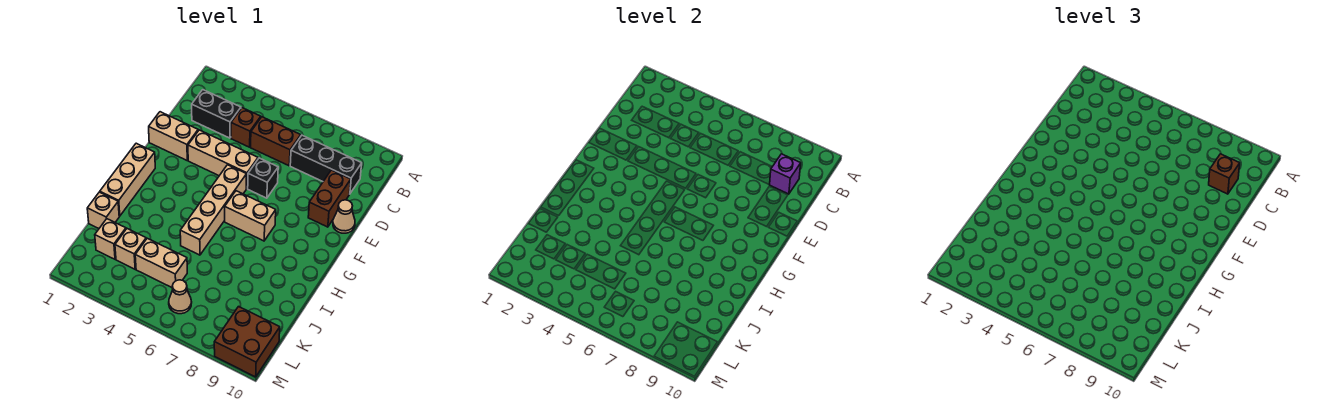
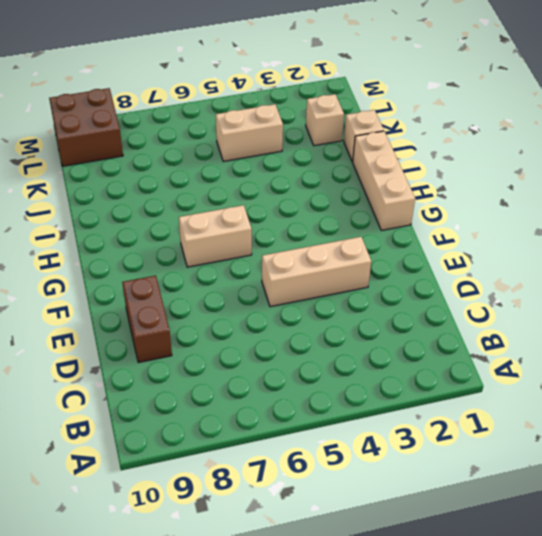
none -> black 1x2 brick [192,90,241,138]
none -> brown 1x1 brick [231,108,261,147]
none -> brown 1x2 brick [251,117,301,166]

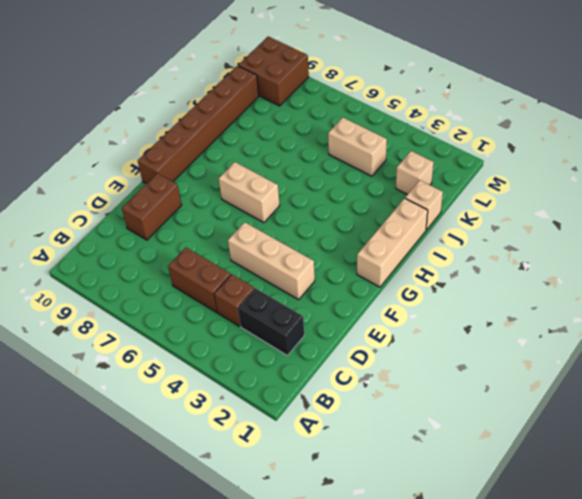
brown 1x6 brick [138,66,259,184] -> none
none -> black 1x3 brick [290,135,362,194]
none -> tan 1x2 brick [149,112,198,160]
none -> black 1x1 brick [248,158,278,198]

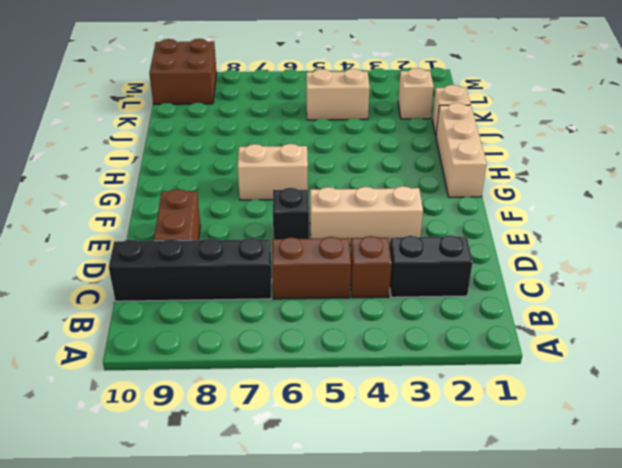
black 1x4 brick [109,238,272,301] -> black 1x3 brick [290,135,362,194]
none -> tan 1x2 brick [149,112,198,160]
none -> tan 1x1 cone [333,200,355,233]
none -> tan 1x4 brick [180,165,247,255]

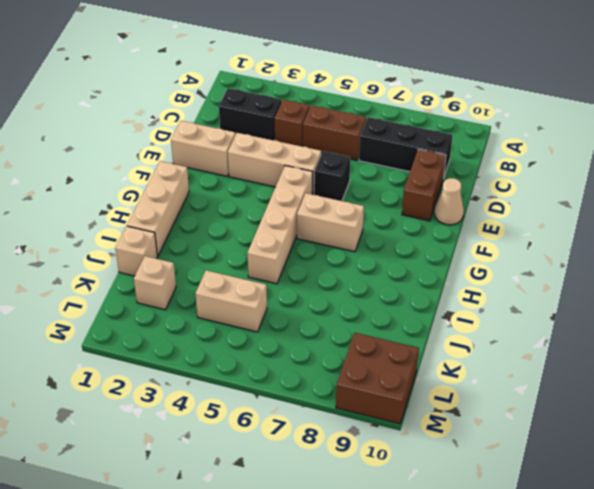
none -> tan 1x1 brick [115,229,146,269]
none -> tan 1x1 cone [169,280,192,314]
none -> purple 1x1 brick [770,154,801,194]

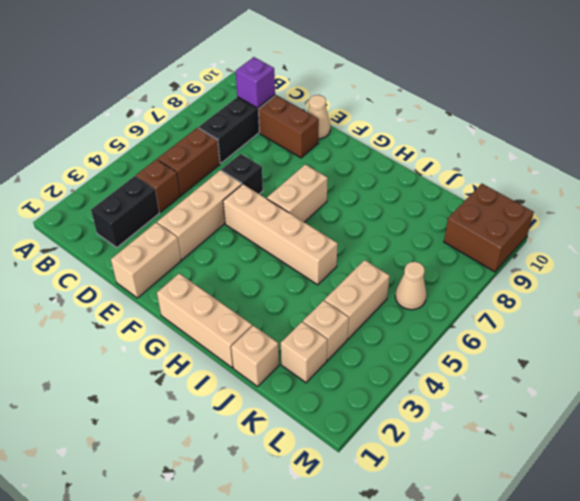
none -> brown 1x1 brick [1209,154,1240,194]

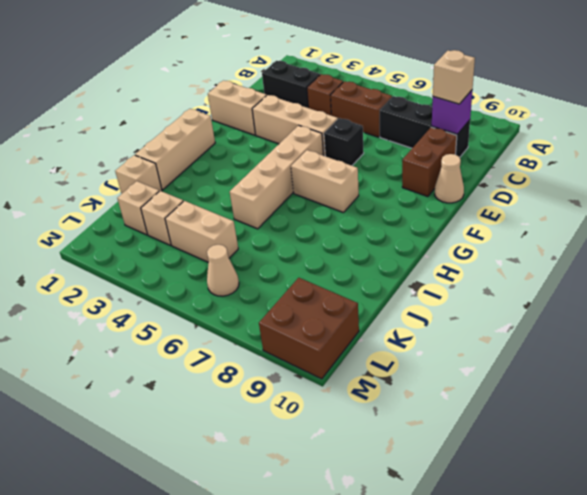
tan 1x1 brick [433,50,475,104] -> brown 1x1 brick [1209,154,1240,194]

